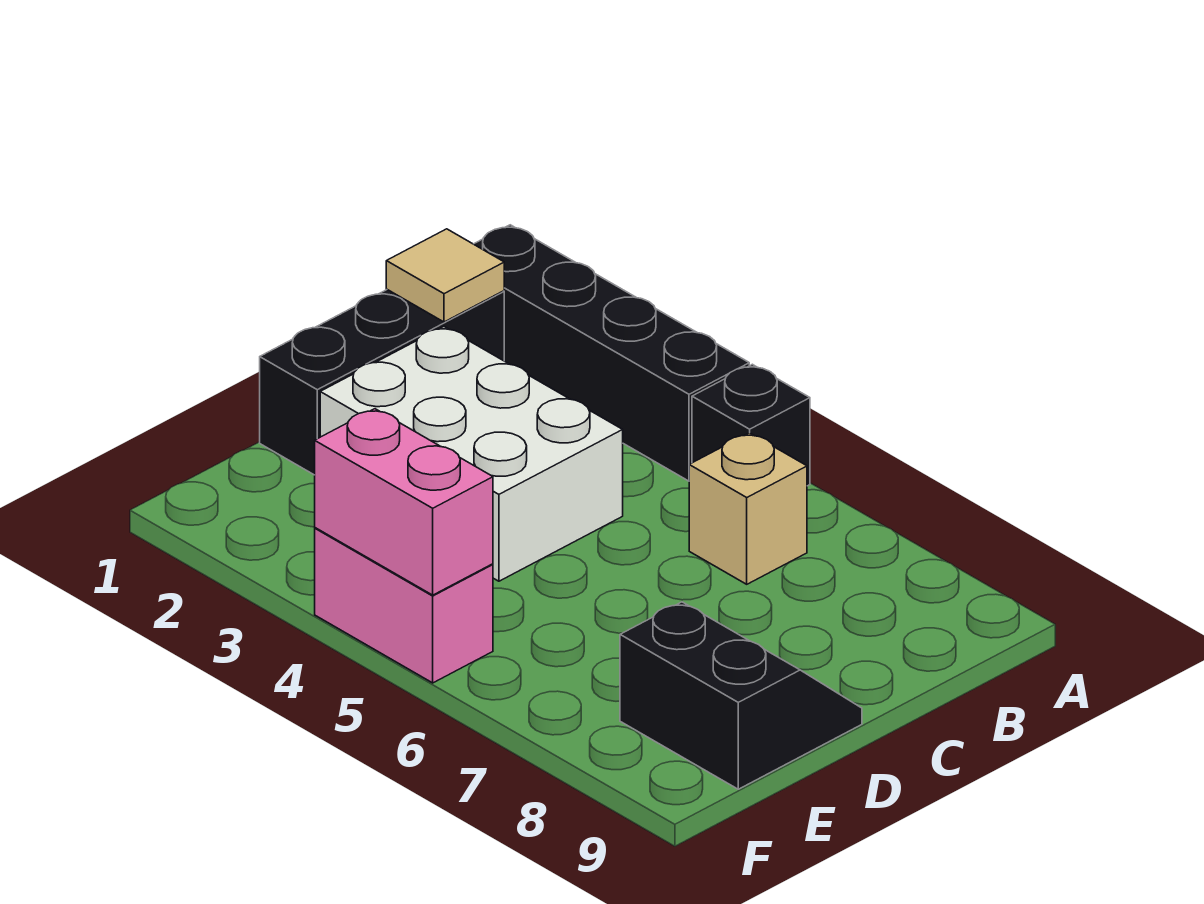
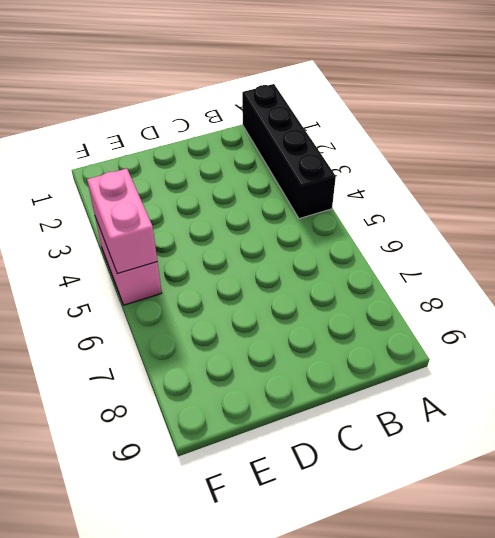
none -> black 1x1 brick [692,364,810,486]
none -> black 1x3 brick [260,290,504,475]

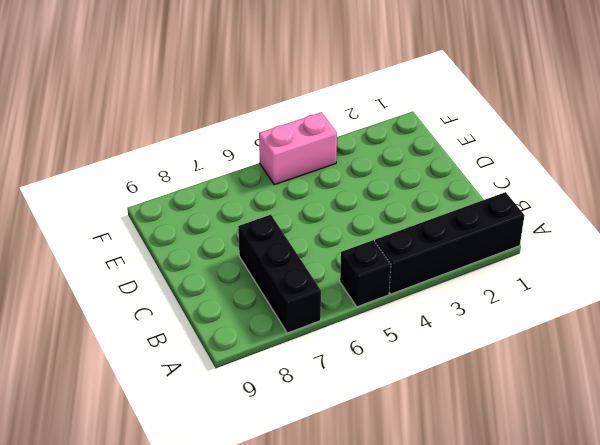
black 1x3 brick [238,215,321,333] -> black 1x3 brick moved to [260,290,504,475]
none -> tan 1x1 brick [689,433,807,584]
none -> white 2x3 brick [320,327,623,581]

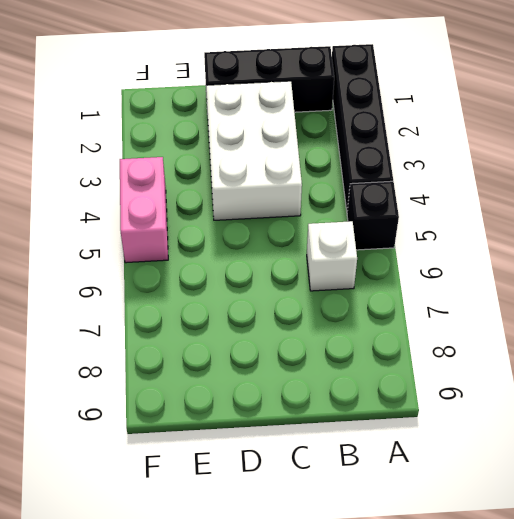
white 1x1 brick [307,221,357,291] -> tan 1x1 brick [689,433,807,584]
none -> black 2x2 slope [620,602,862,789]
none -> tan 1x1 tile [386,229,504,322]

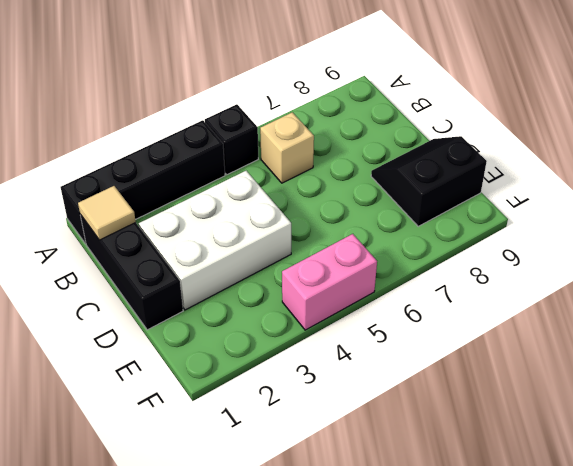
none -> pink 1x2 brick [315,409,493,595]

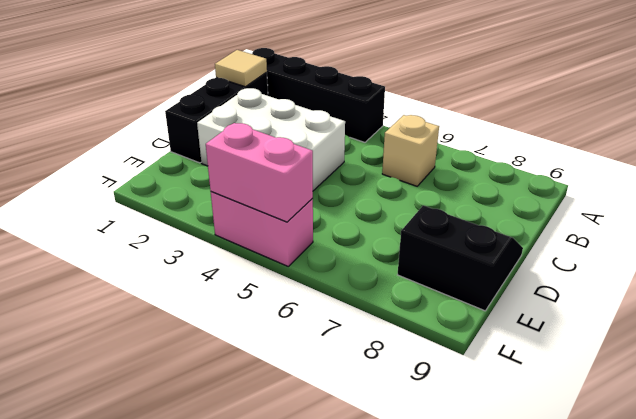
none -> black 1x1 brick [692,364,810,486]

